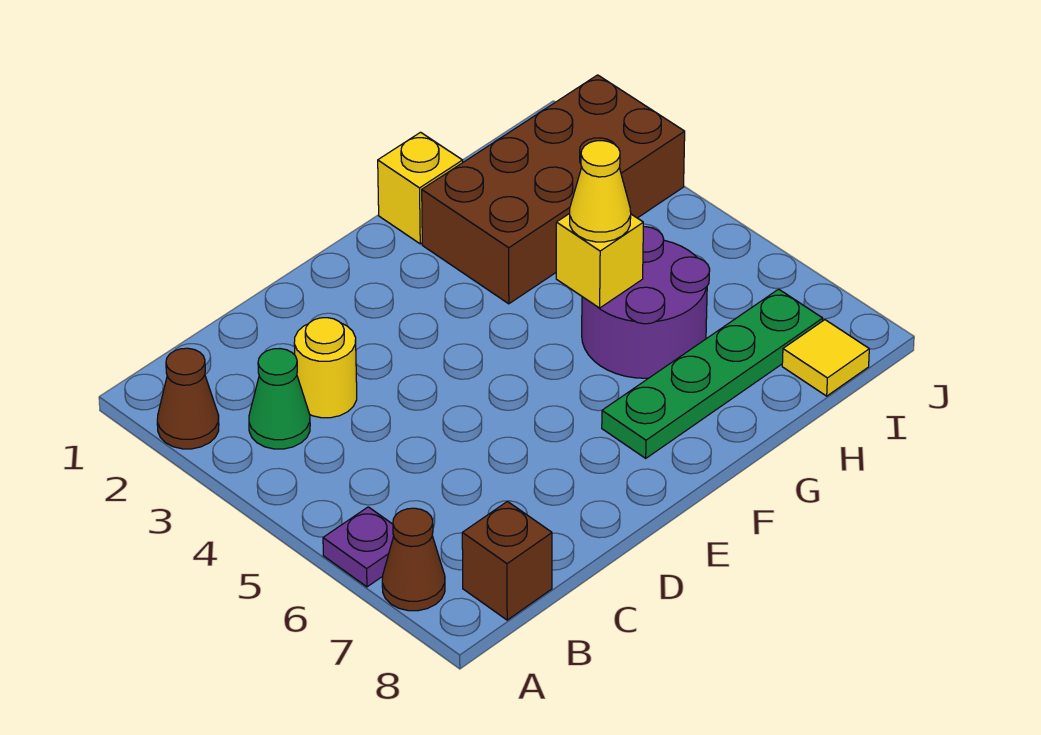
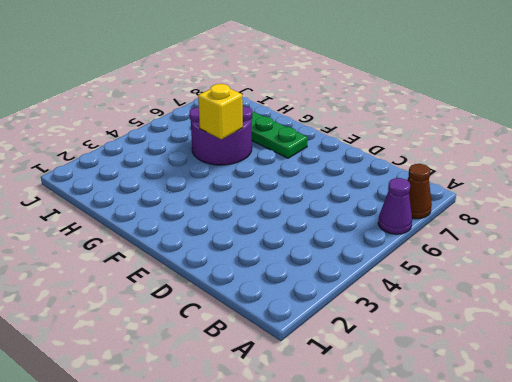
purple 1x1 cone [378,178,412,234] -> purple 1x1 plate [323,507,394,587]
none -> brown 1x1 cone [157,348,219,449]
none -> green 1x1 cone [249,349,310,449]
none -> brown 1x1 brick [462,501,552,620]

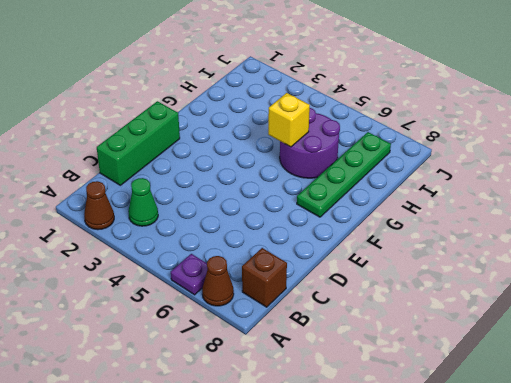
green 1x3 brick [97,101,180,185] -> none
none -> yellow 1x1 round brick [294,318,357,418]
none -> yellow 1x1 brick [378,132,463,244]
none -> brown 2x4 brick [422,75,685,304]

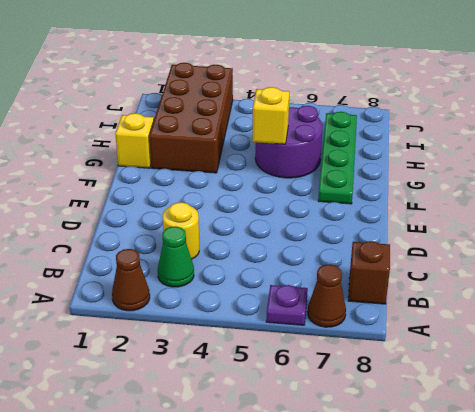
none -> yellow 1x1 tile [782,320,869,396]
none -> yellow 1x1 cone [570,141,631,242]

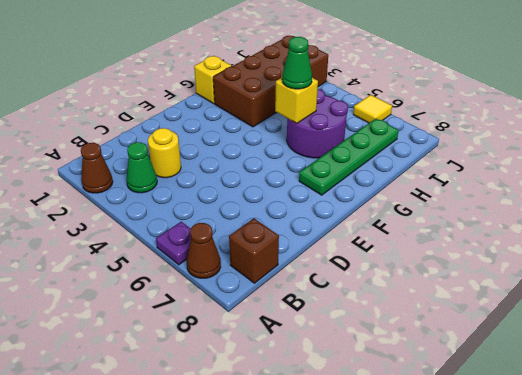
green 1x1 cone [282,37,312,89] -> yellow 1x1 cone [570,141,631,242]
yellow 1x1 tile [353,95,392,123] -> yellow 1x1 tile moved to [782,320,869,396]

